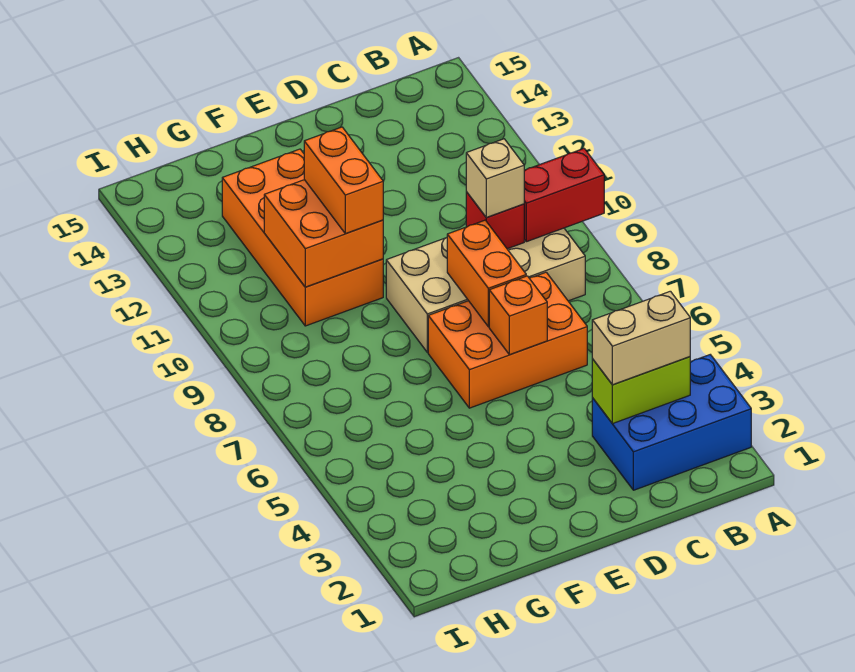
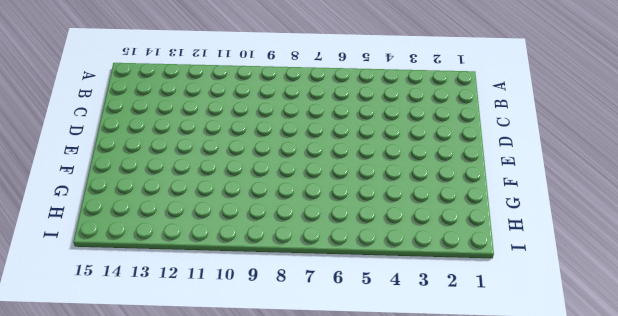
none -> blue 2x3 brick [592,355,751,490]
none -> tan 2x4 brick [386,228,585,352]
none -> orange 2x3 brick [428,272,587,408]

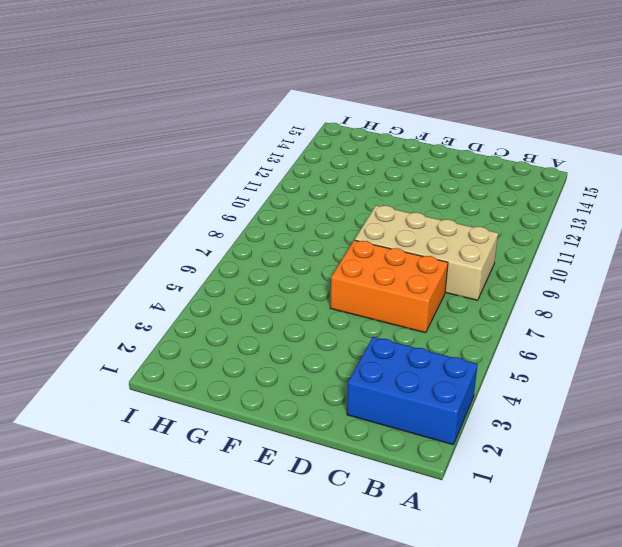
none -> orange 2x4 brick [222,149,383,326]
none -> red 1x2 brick [524,149,604,242]
none -> lime 1x2 brick [592,357,690,424]

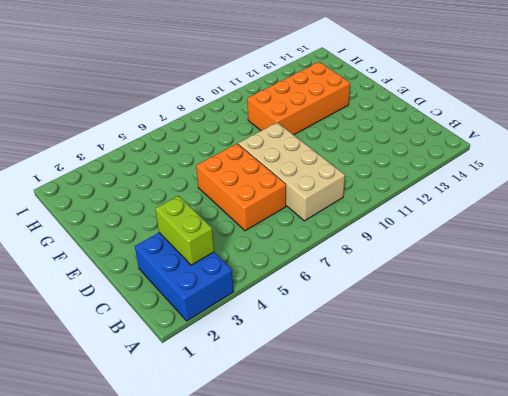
none -> red 1x2 brick [524,149,604,242]
none -> red 1x1 brick [466,192,524,249]
none -> orange 1x1 brick [489,276,547,355]

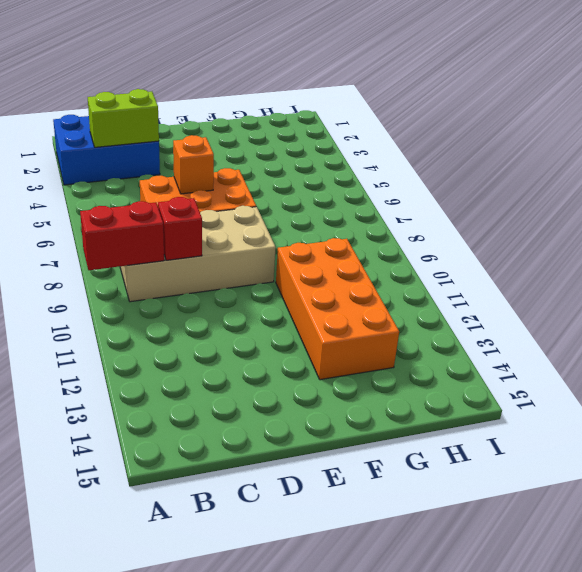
none -> orange 1x2 brick [447,220,526,327]
none -> orange 2x2 brick [264,180,383,287]
none -> tan 1x2 brick [592,291,690,385]

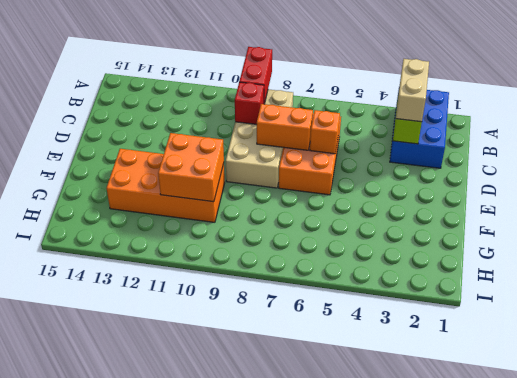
none -> tan 1x1 brick [466,139,524,218]
none -> orange 1x2 brick [304,127,383,234]

